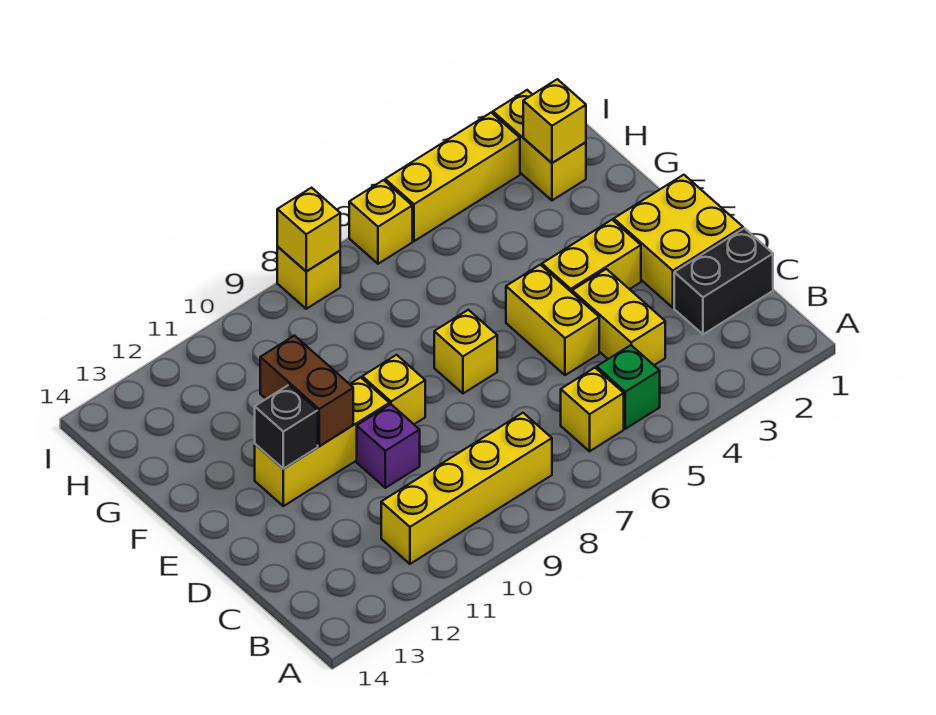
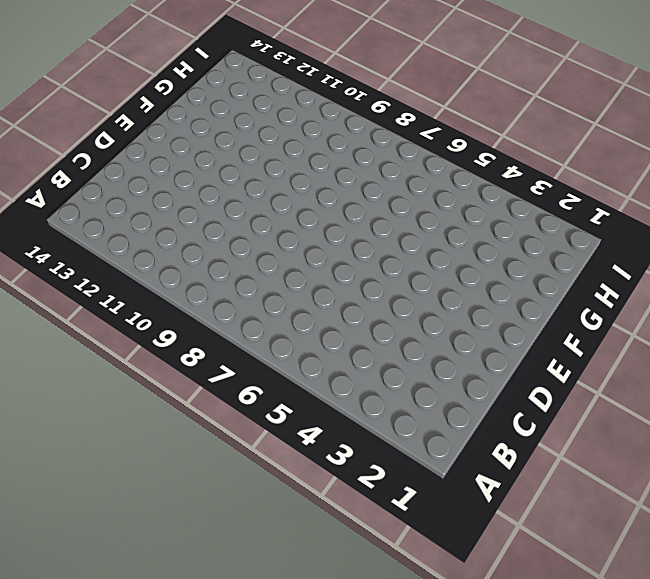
none -> green 1x1 brick [597,345,660,429]
none -> yellow 1x1 brick [561,368,624,451]
none -> yellow 1x4 brick [381,413,552,564]

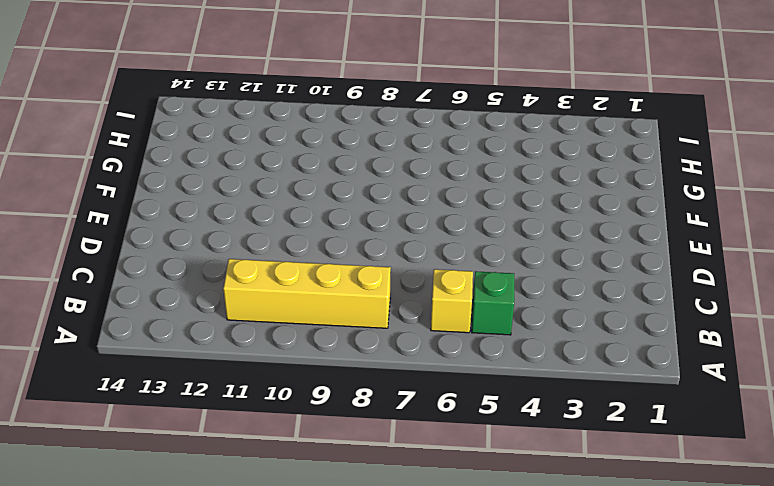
none -> black 1x2 brick [674,228,773,334]
none -> yellow 1x2 brick [572,269,665,365]
none -> yellow 2x2 brick [614,175,743,308]

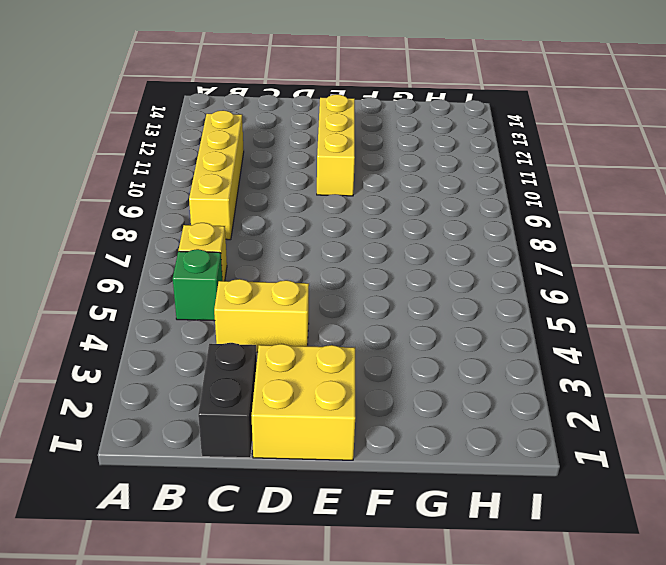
none -> yellow 1x2 brick [506,265,599,375]
none -> purple 1x1 brick [357,404,420,488]
none -> yellow 1x2 brick [542,220,641,292]

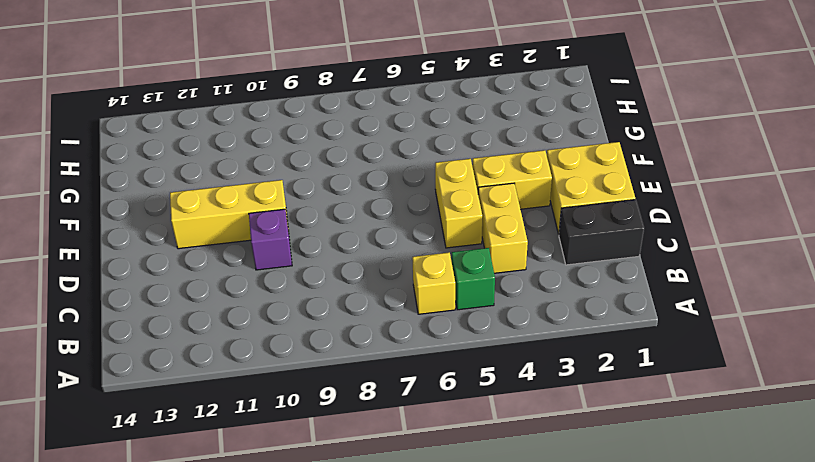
none -> yellow 1x4 brick [381,413,552,564]
none -> yellow 1x1 brick [434,310,497,393]
none -> yellow 1x1 brick [362,355,425,424]

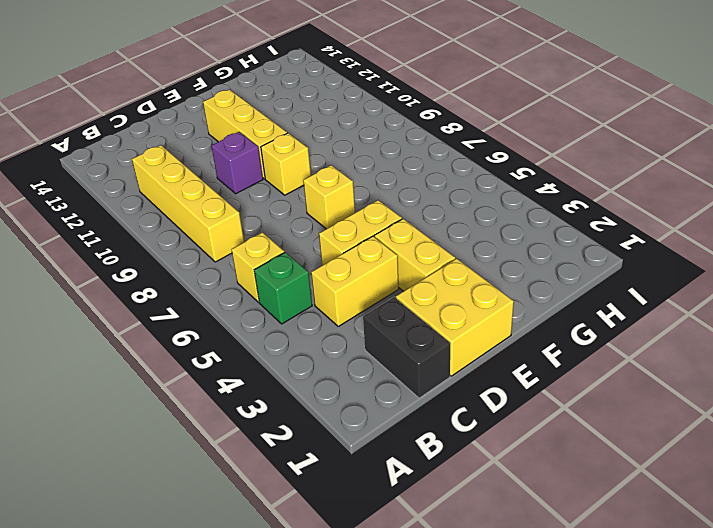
none -> yellow 1x2 brick [493,90,586,200]
none -> yellow 1x3 brick [385,113,520,241]
none -> yellow 1x1 brick [349,180,412,264]

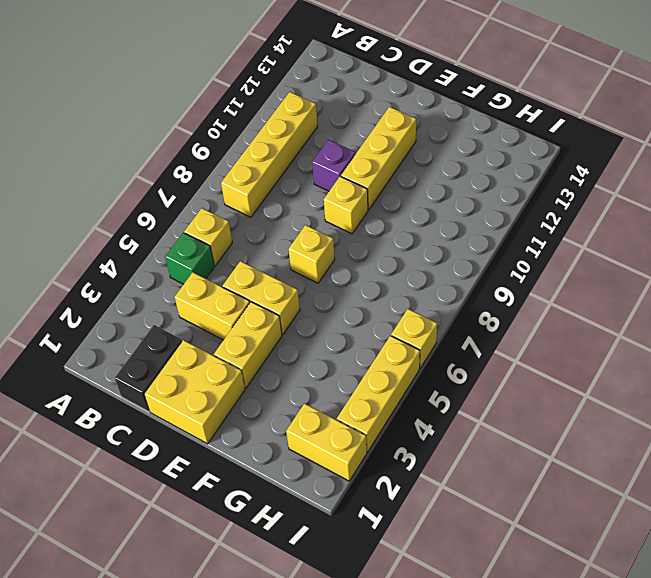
none -> yellow 1x1 brick [277,247,340,309]
none -> brown 1x2 brick [260,336,353,446]
none -> black 1x1 brick [255,385,318,469]

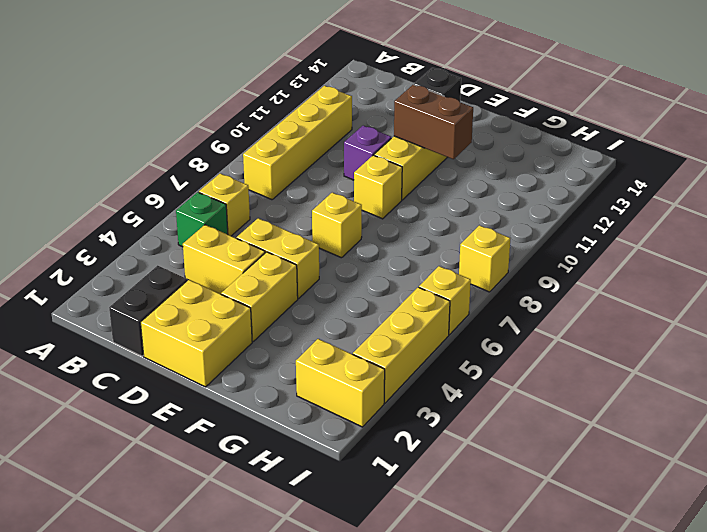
none -> yellow 1x1 brick [523,79,586,163]
none -> yellow 1x1 brick [277,188,340,271]

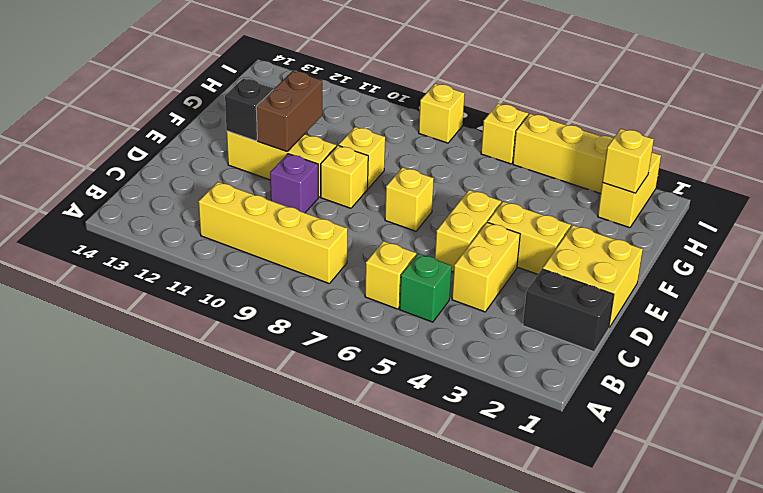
yellow 1x1 brick [339,127,385,188] -> yellow 1x1 brick moved to [277,188,340,271]

